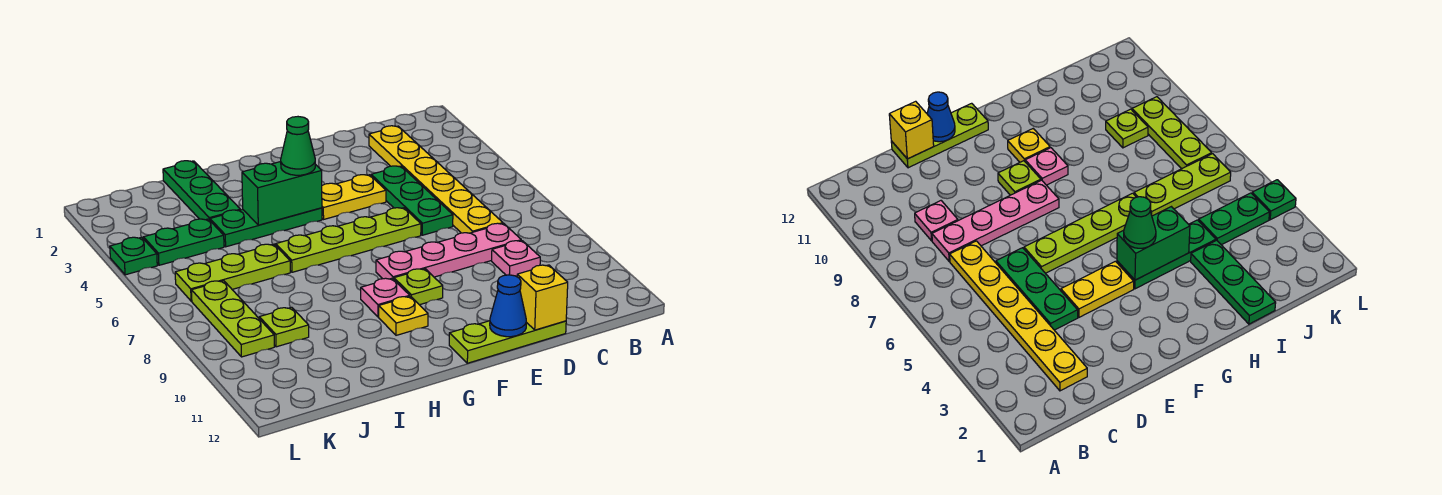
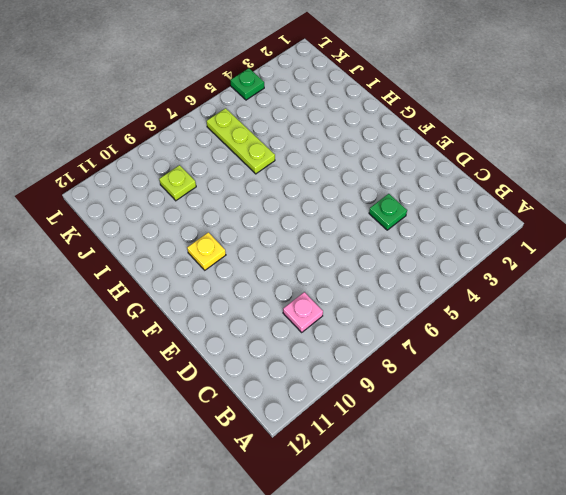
green 1x1 plate [369,194,407,230] -> green 1x3 plate [371,166,453,235]
none -> yellow 1x6 plate [369,126,503,233]
none -> pink 1x4 plate [376,223,521,279]
none -> lime 1x3 plate [449,321,566,363]

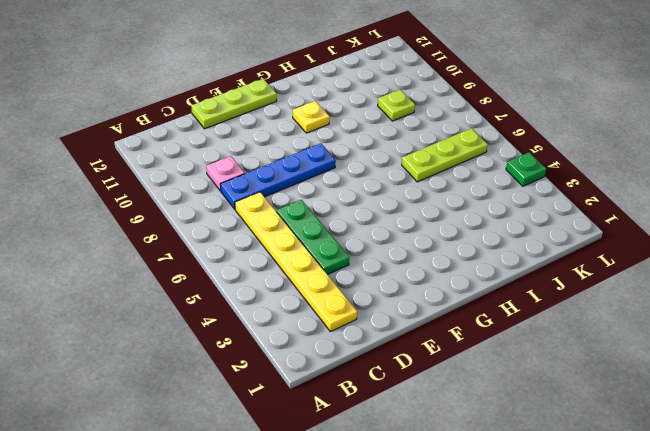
blue 1x4 plate [220,143,336,209] -> pink 1x4 plate [376,223,521,279]
none -> yellow 1x2 plate [322,175,386,219]
none -> lime 1x4 plate [276,208,421,272]
none -> lime 1x1 plate [394,269,443,305]

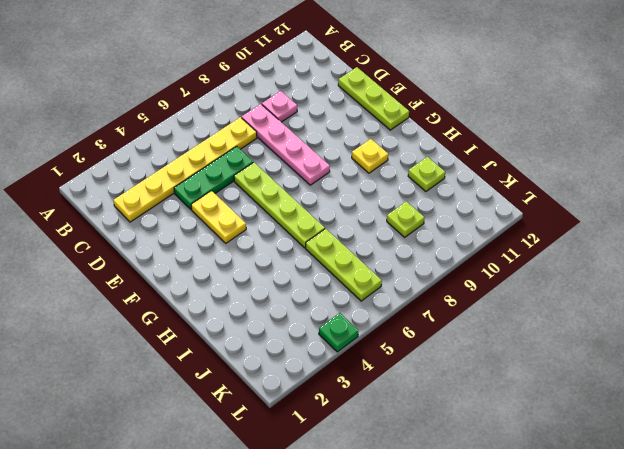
lime 1x1 plate [408,157,445,191] -> lime 1x1 plate moved to [394,269,443,305]
none -> green 1x3 plate [210,208,322,247]
none -> pink 1x1 plate [361,278,410,317]
none -> green 1x3 plate [163,161,240,220]

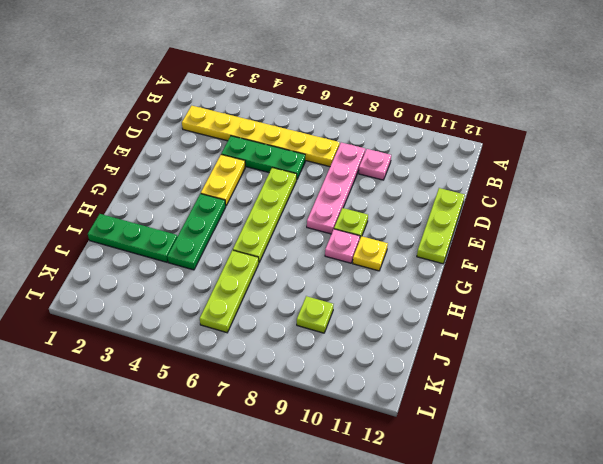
none -> green 1x2 plate [143,219,224,265]
none -> lime 1x3 plate [192,281,274,357]
none -> green 1x1 plate [110,237,157,275]

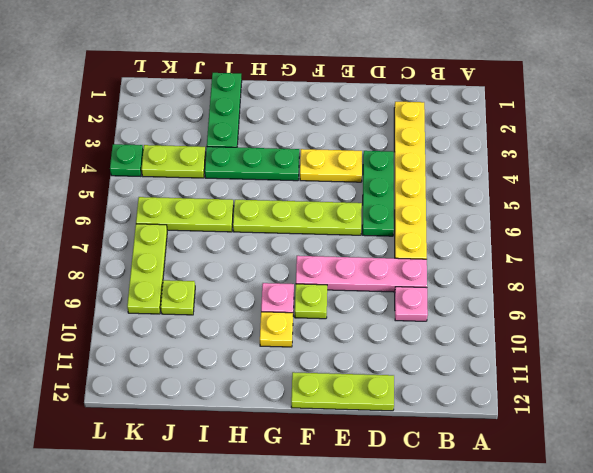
lime 1x2 plate [141,145,206,178] -> green 1x2 plate [143,219,224,265]
none -> yellow 1x1 brick [517,265,568,330]
none -> blue 1x1 cone [490,275,526,337]
none -> green 1x2 brick [242,162,322,225]

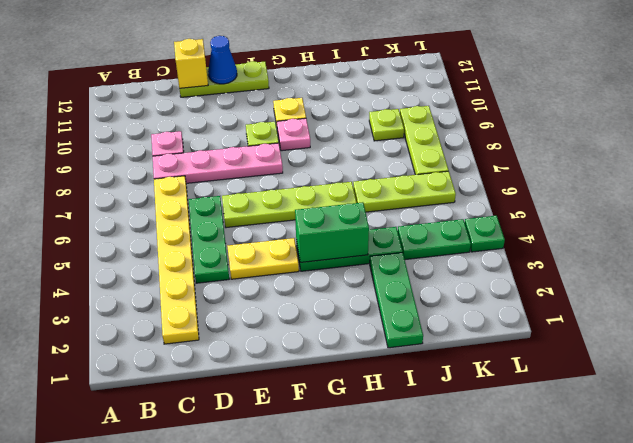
none -> green 1x1 cone [281,117,315,175]

